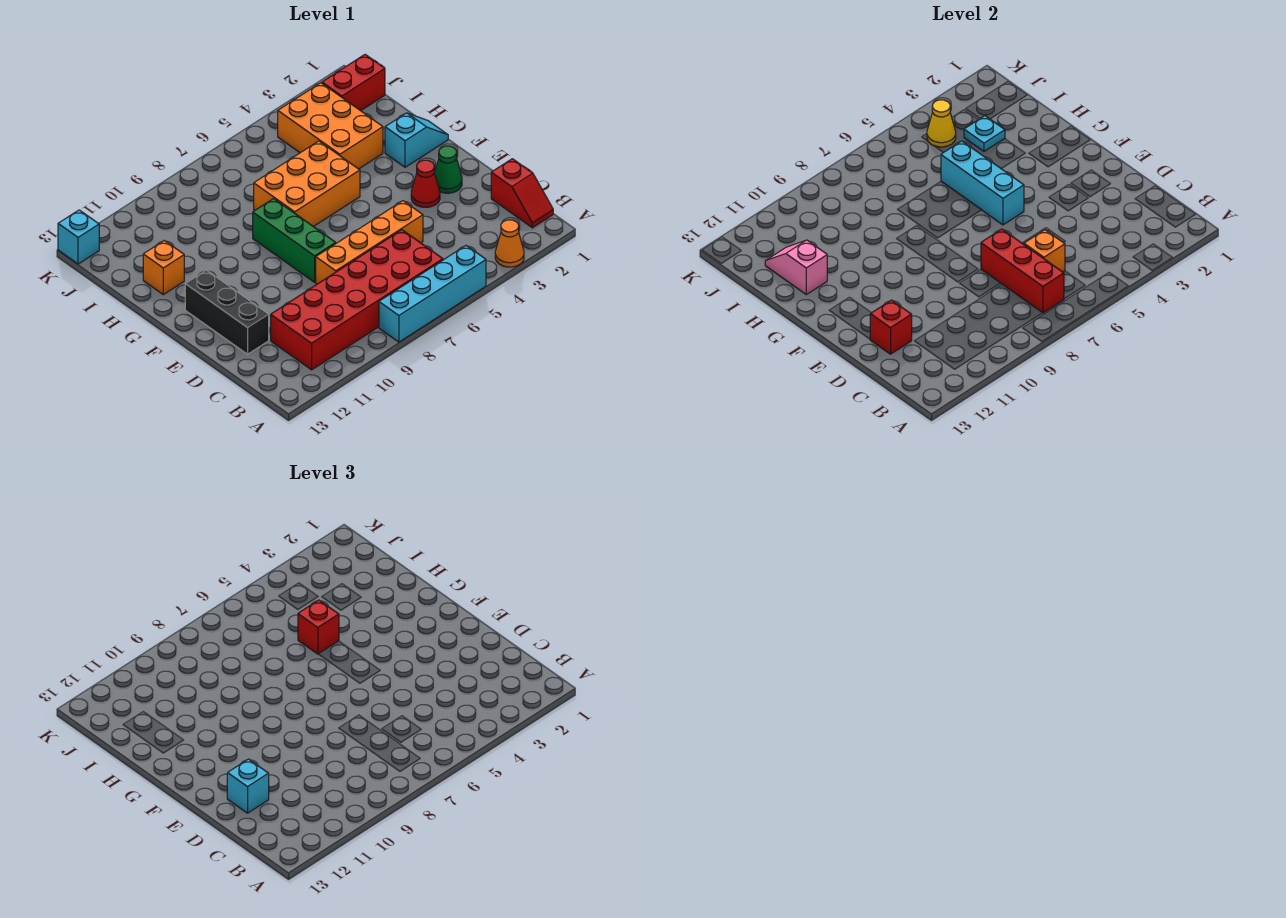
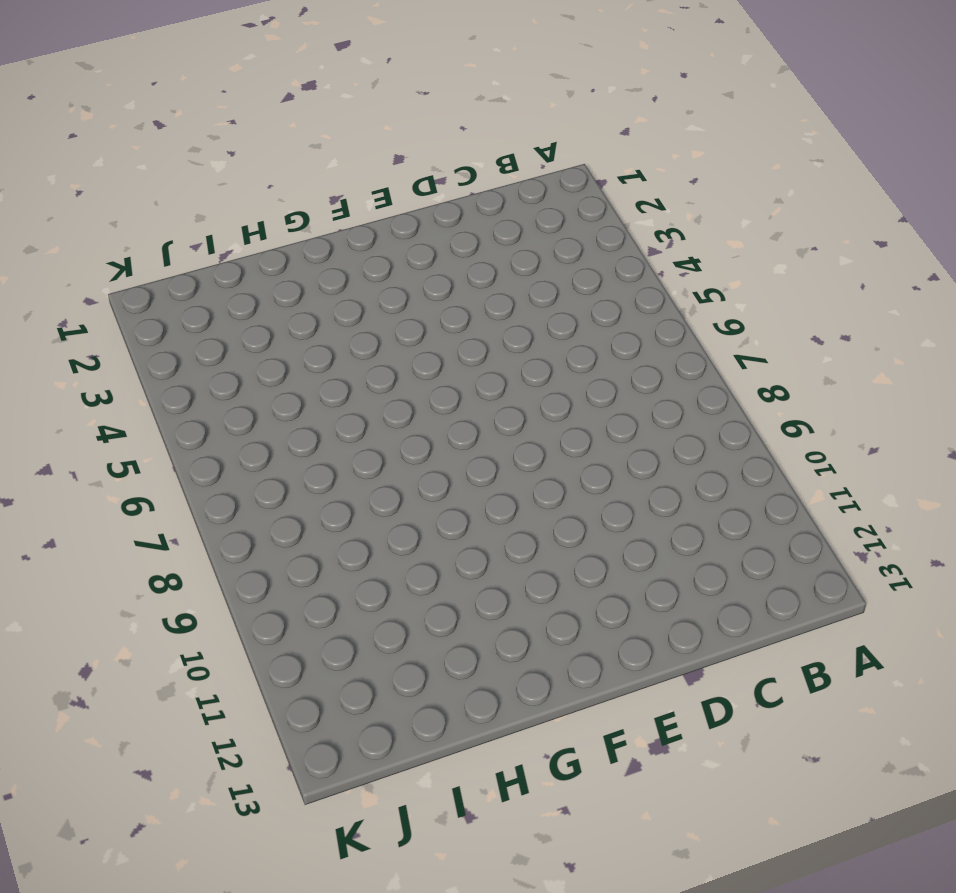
none -> orange 1x1 cone [495,220,524,267]
none -> cyan 1x4 brick [379,246,486,342]
none -> red 1x2 slope [491,159,553,228]

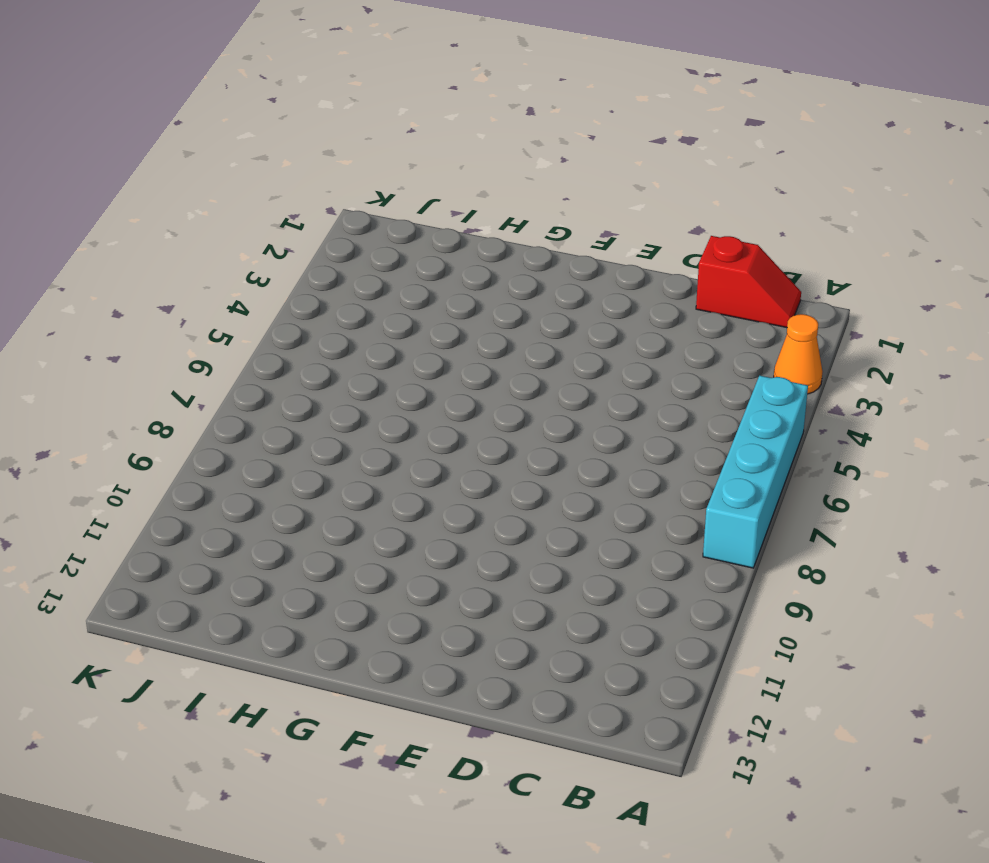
none -> red 2x6 brick [271,230,443,370]
none -> orange 1x4 brick [316,201,423,284]
none -> black 1x3 brick [185,270,269,354]

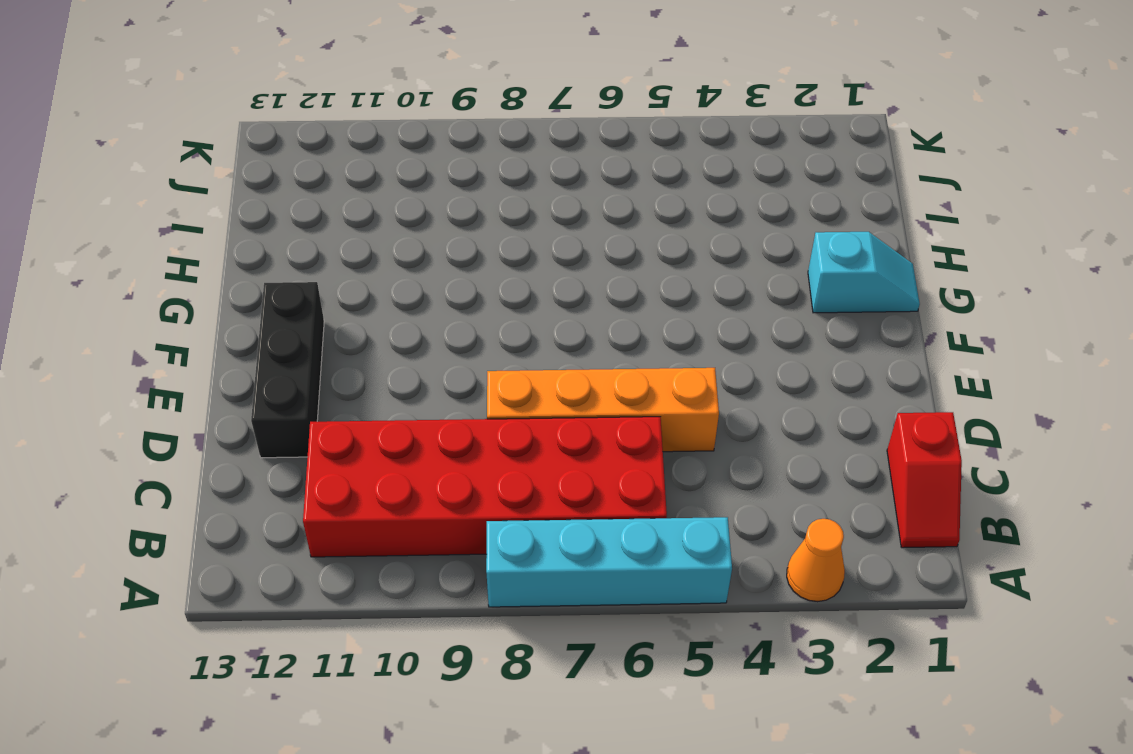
none -> green 1x1 cone [435,146,462,193]
none -> red 1x1 cone [411,160,440,207]
none -> green 1x3 brick [253,199,336,282]

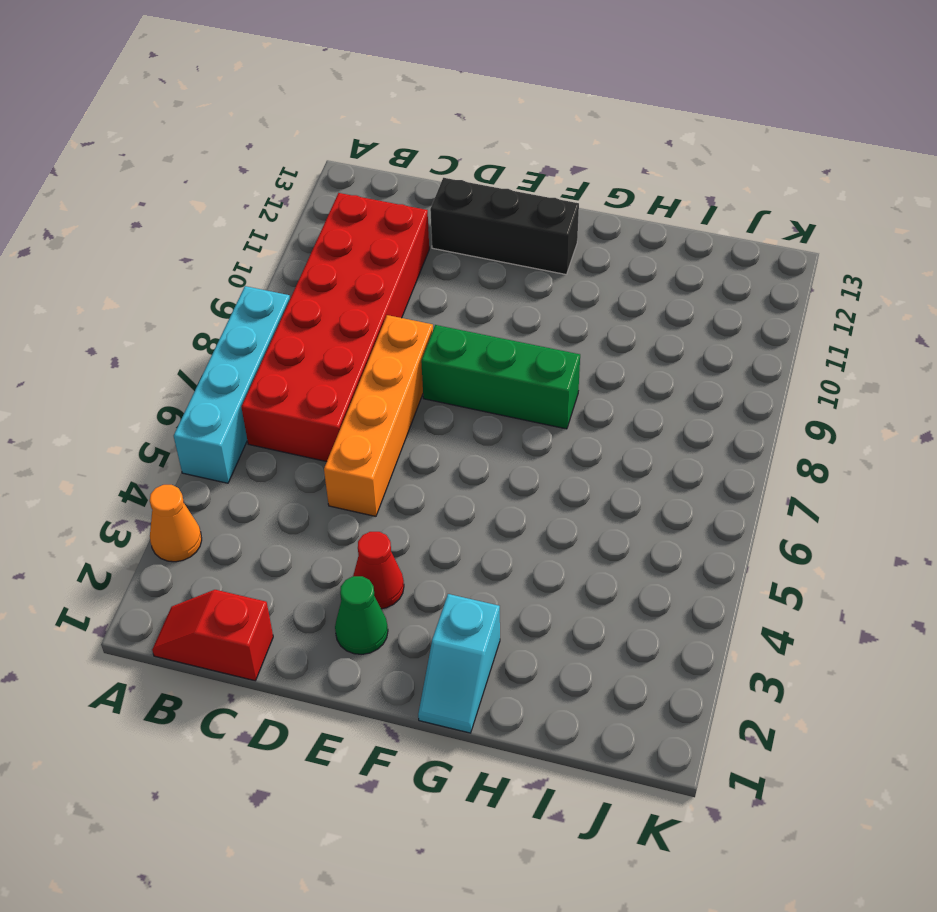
none -> orange 2x3 brick [254,141,360,227]
none -> orange 2x3 brick [278,83,383,169]
none -> orange 1x1 brick [143,240,184,294]

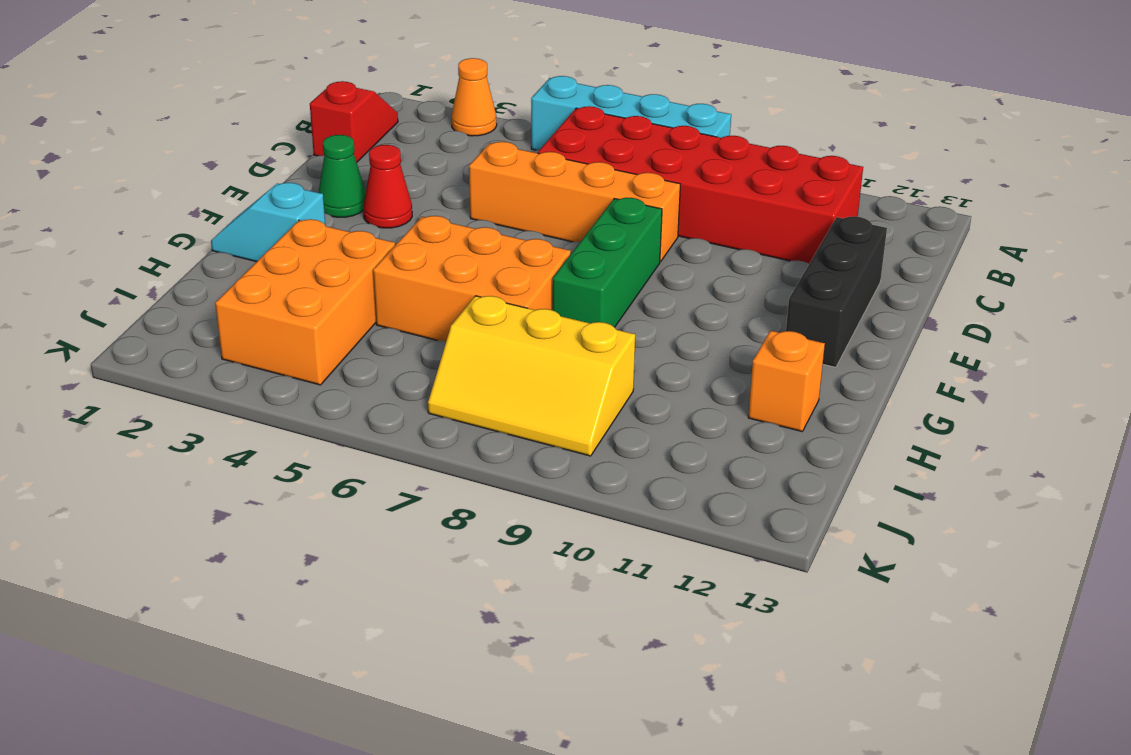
yellow 2x3 slope [428,296,635,456] -> none
none -> red 1x2 brick [322,55,385,111]
none -> cyan 1x1 brick [58,210,99,264]
none -> red 1x3 brick [981,229,1064,313]

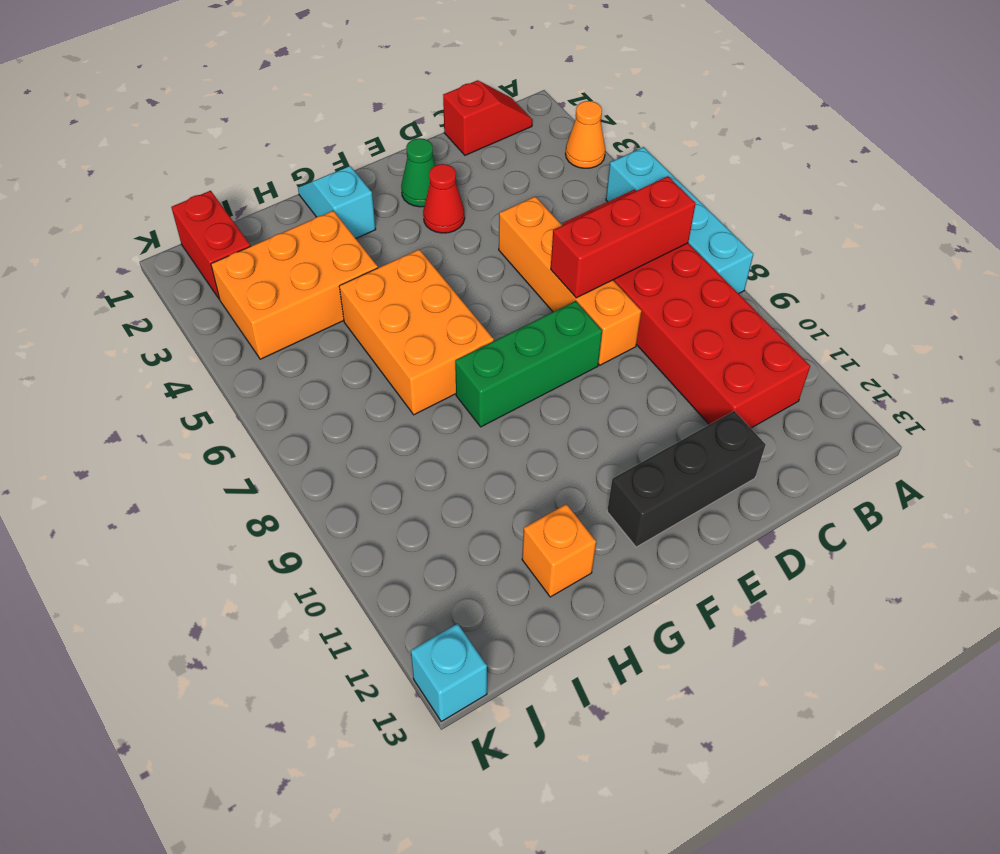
none -> orange 1x1 brick [1024,230,1065,272]
none -> red 1x1 brick [870,300,912,354]
none -> cyan 1x3 brick [941,141,1024,225]

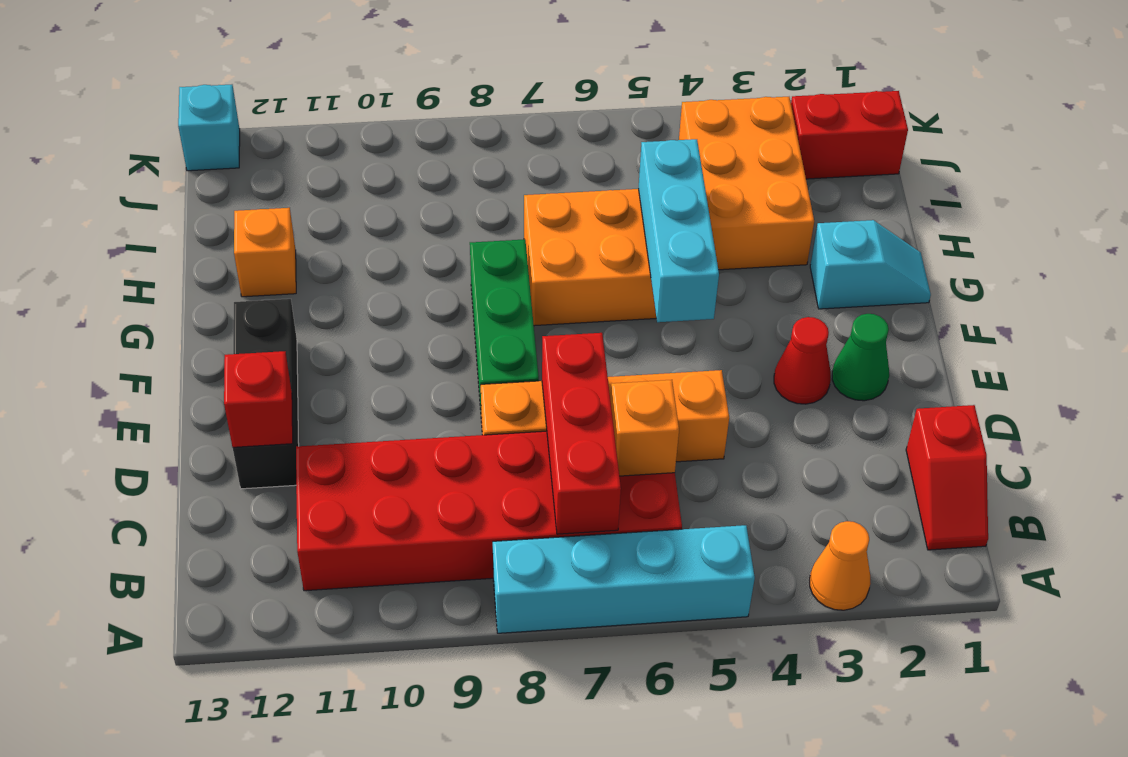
none -> pink 1x2 slope [765,240,827,294]
none -> cyan 1x1 plate [964,116,1005,151]
none -> yellow 1x1 cone [927,100,956,147]

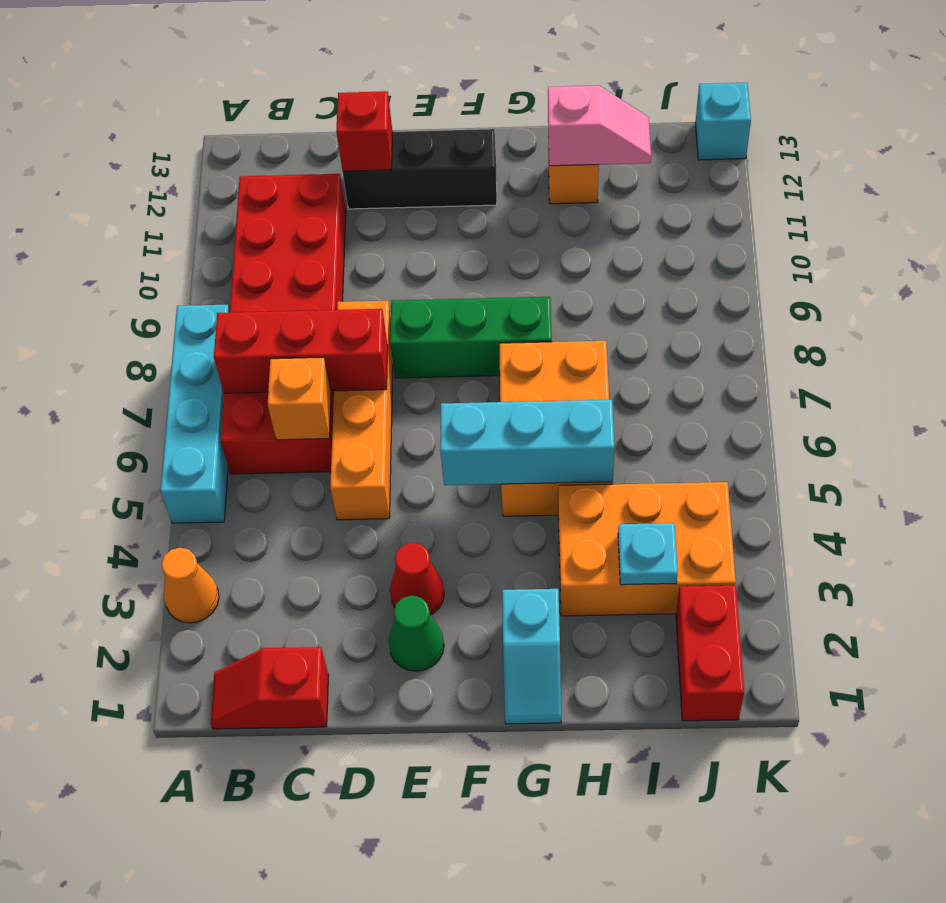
none -> yellow 1x1 cone [927,100,956,147]
none -> cyan 1x1 brick [227,759,269,813]
none -> red 1x1 brick [298,600,339,654]

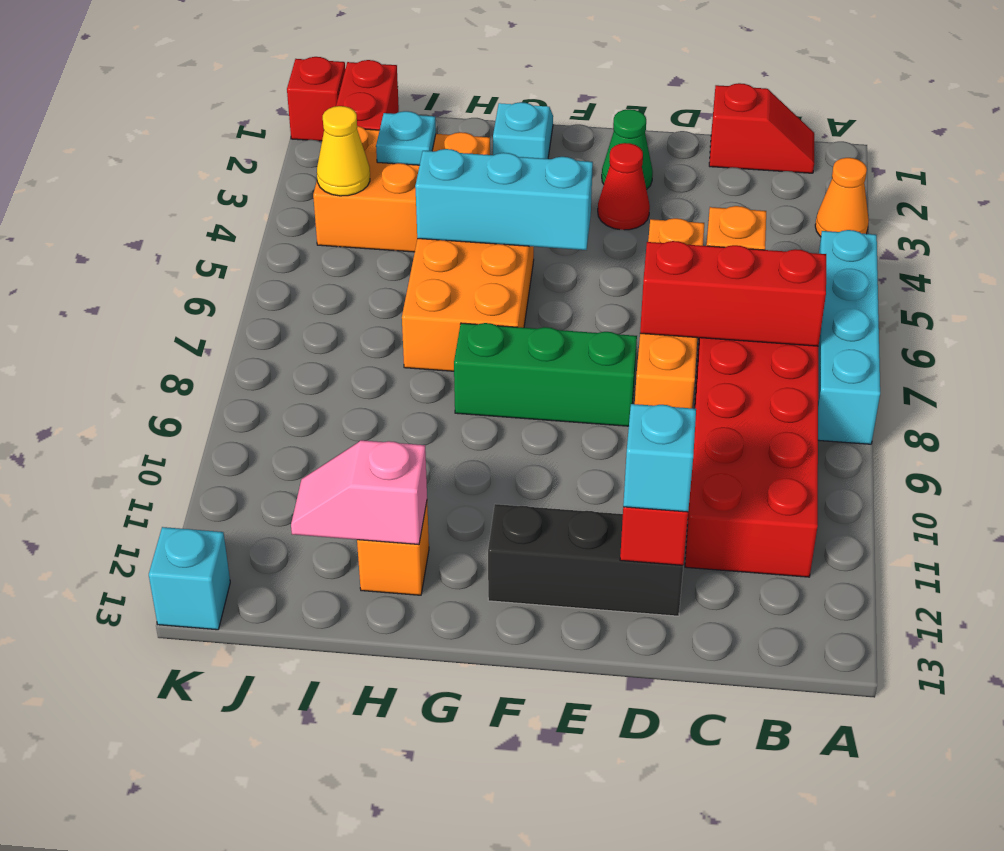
red 1x1 brick [287,57,345,141] -> red 1x1 brick moved to [298,600,339,654]

